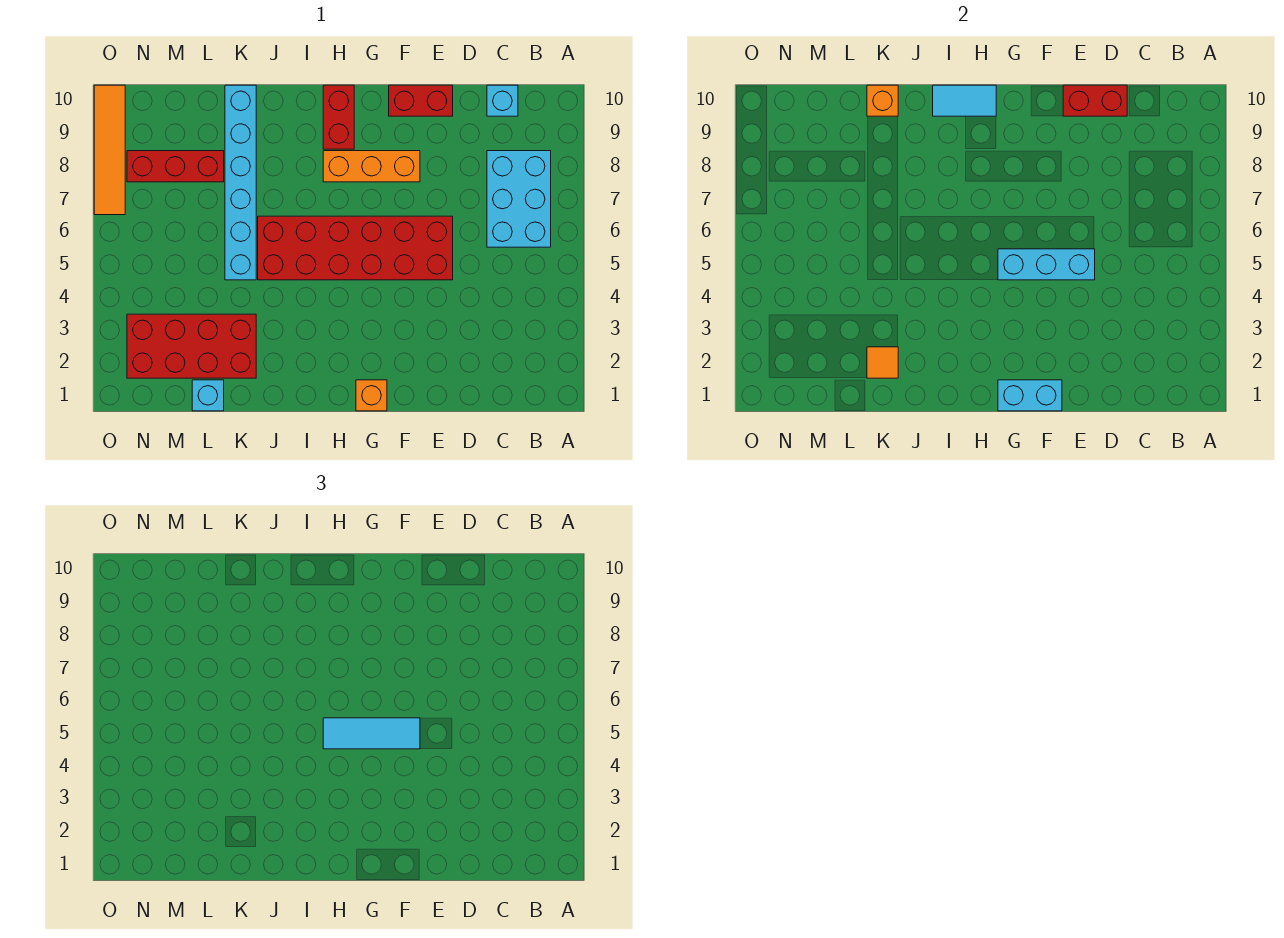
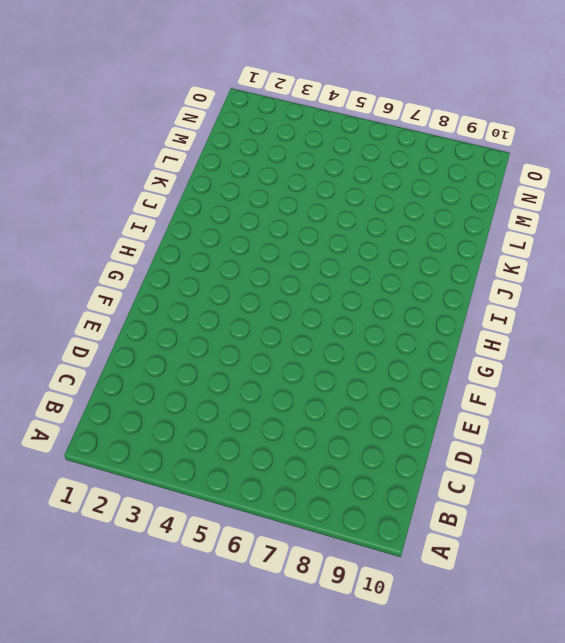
none -> cyan 2x3 brick [487,151,551,247]
none -> cyan 1x1 brick [487,85,518,116]
none -> red 2x6 brick [258,216,453,280]

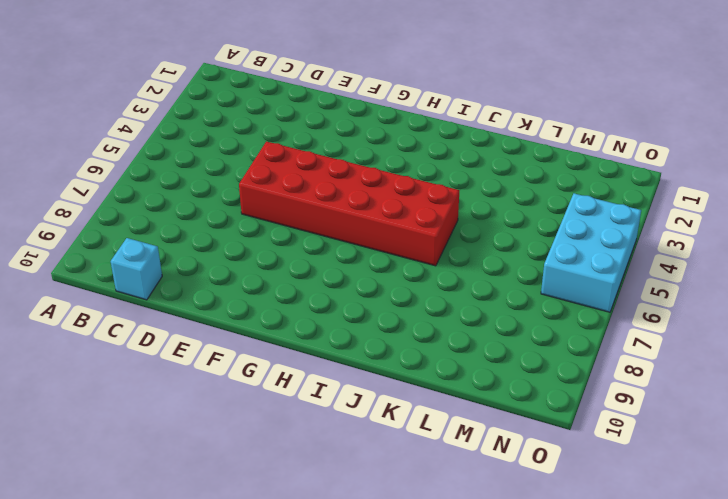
cyan 2x3 brick [541,193,641,312] -> cyan 2x3 brick moved to [487,151,551,247]
none -> red 1x2 brick [389,85,453,116]
none -> orange 1x3 brick [323,151,420,182]
none -> orange 1x1 brick [356,380,387,411]

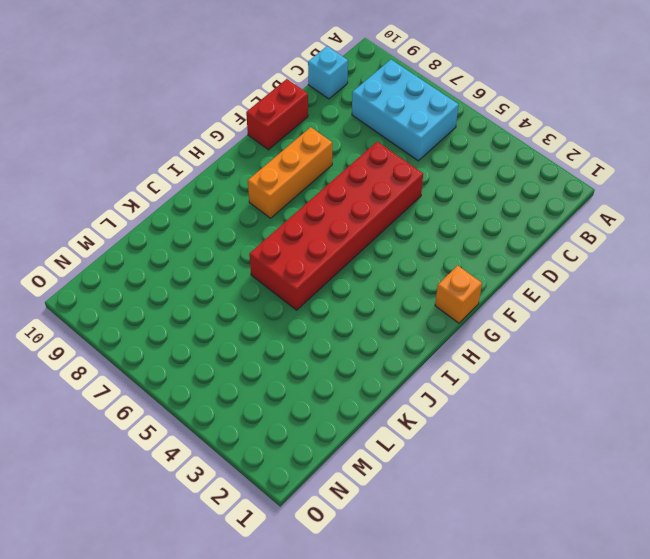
none -> red 1x2 brick [323,85,354,149]
none -> red 2x4 brick [127,314,256,378]
none -> cyan 1x6 brick [225,85,256,280]

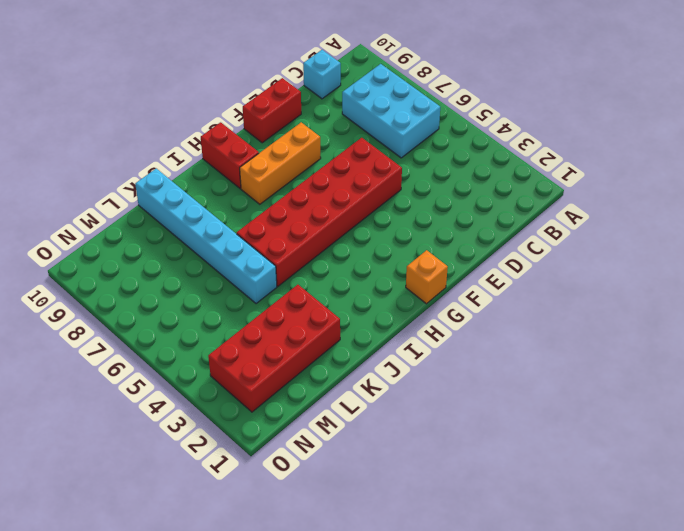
none -> cyan 1x1 brick [192,380,224,411]
none -> red 1x3 brick [127,151,224,182]
none -> orange 1x4 tile [94,85,125,215]

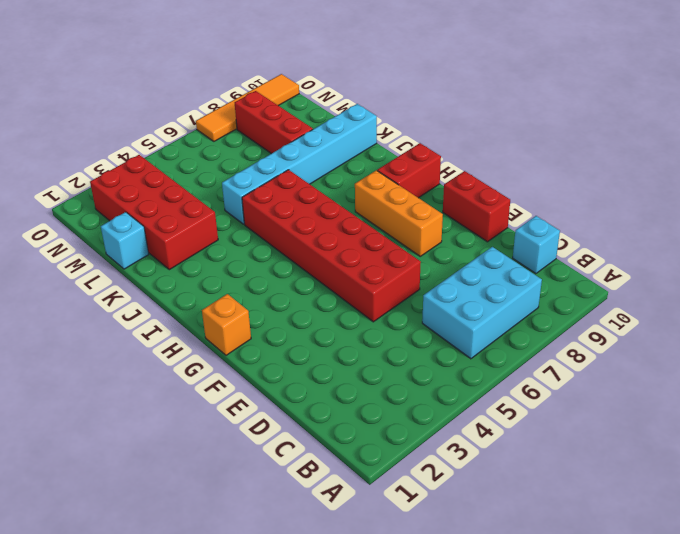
none -> red 1x2 brick [1063,85,1127,116]
none -> cyan 1x3 brick [998,249,1095,280]
none -> cyan 1x2 brick [998,380,1062,411]

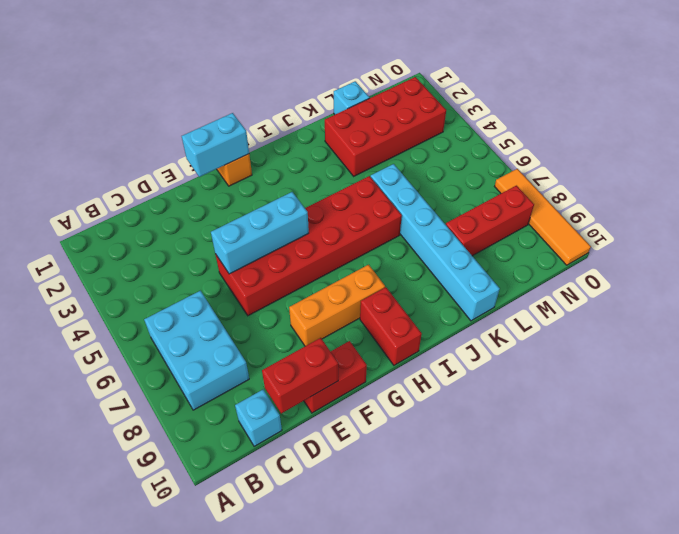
none -> cyan 1x2 tile [933,85,996,116]
none -> orange 1x1 tile [867,347,898,378]
none -> orange 1x1 brick [867,85,898,116]

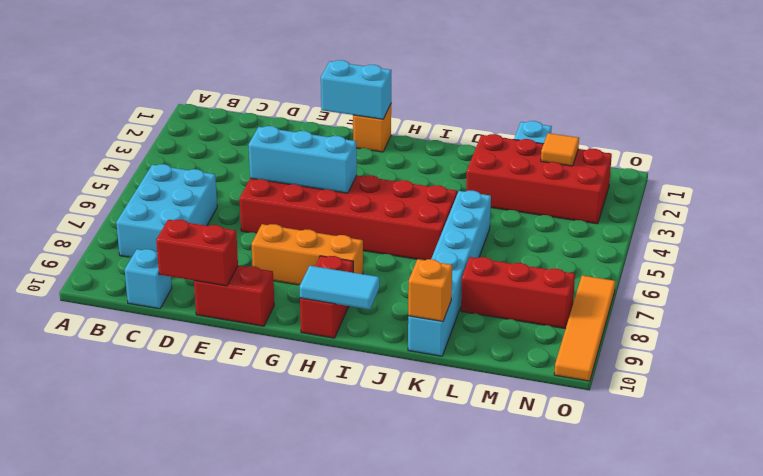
orange 1x1 tile [541,133,579,166] -> orange 1x1 tile moved to [867,347,898,378]
none -> cyan 1x3 tile [323,718,420,749]

